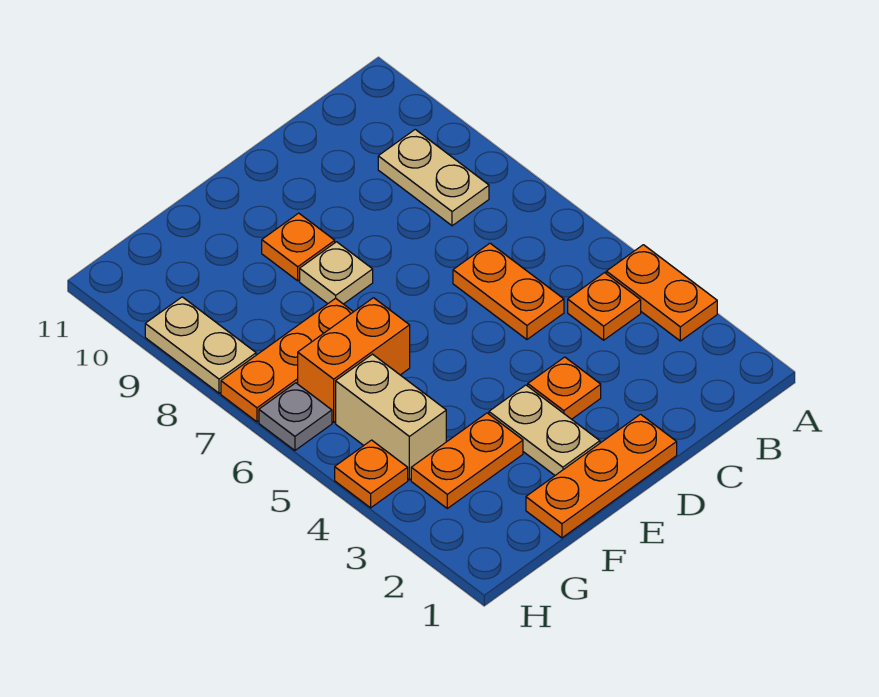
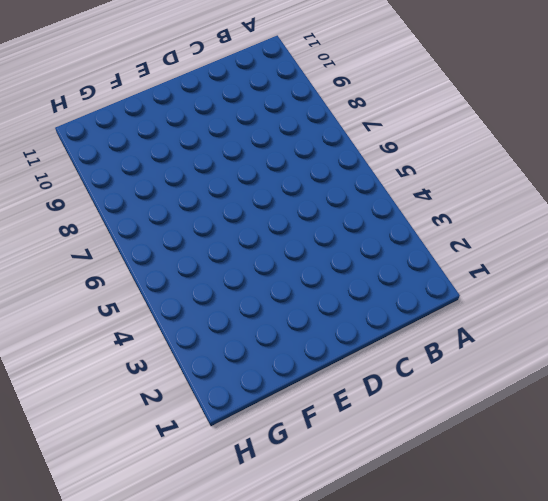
none -> orange 1x2 plate [606,245,717,341]
none -> orange 1x1 plate [568,273,641,340]
none -> tan 1x2 plate [378,129,489,226]

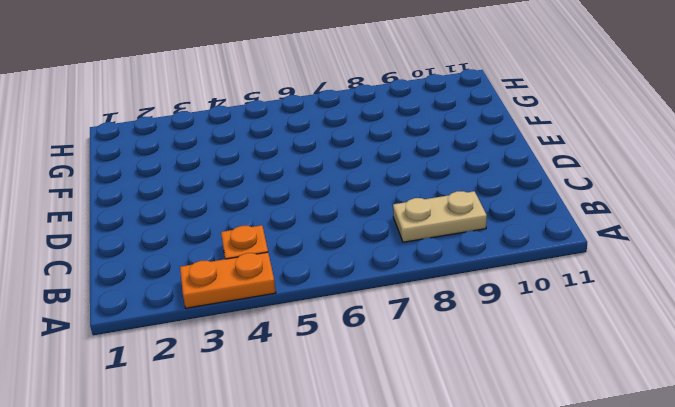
none -> orange 1x2 plate [453,243,564,339]
none -> orange 1x3 plate [526,414,677,538]
none -> orange 1x1 plate [528,357,601,419]

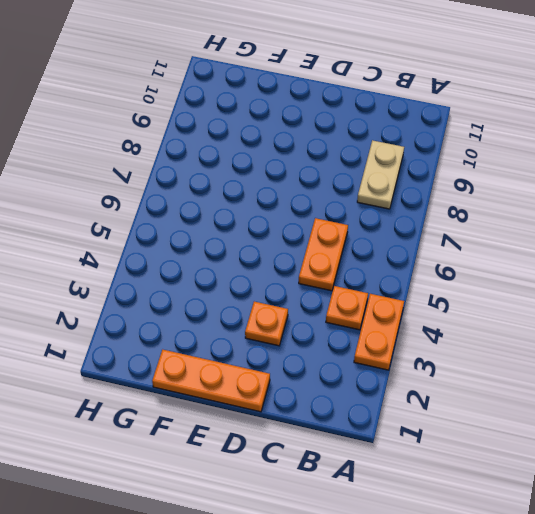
none -> tan 1x2 plate [489,385,600,475]
none -> tan 1x1 plate [300,242,373,304]
none -> orange 1x1 plate [262,213,335,281]

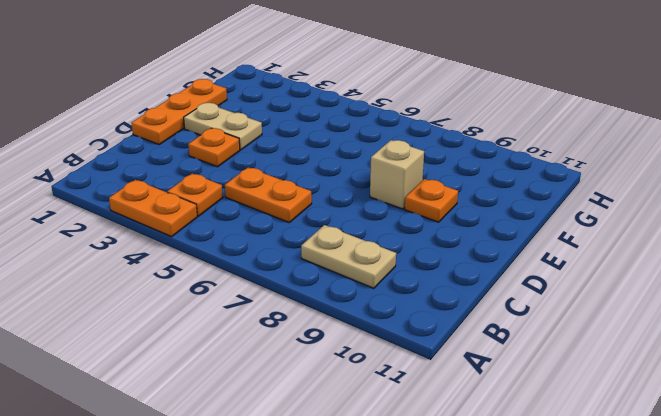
tan 1x1 brick [370,140,424,209] -> tan 1x1 plate [300,242,373,304]
none -> orange 1x2 plate [411,413,523,508]
none -> orange 1x2 brick [298,298,410,422]
none -> orange 1x3 plate [221,298,353,422]

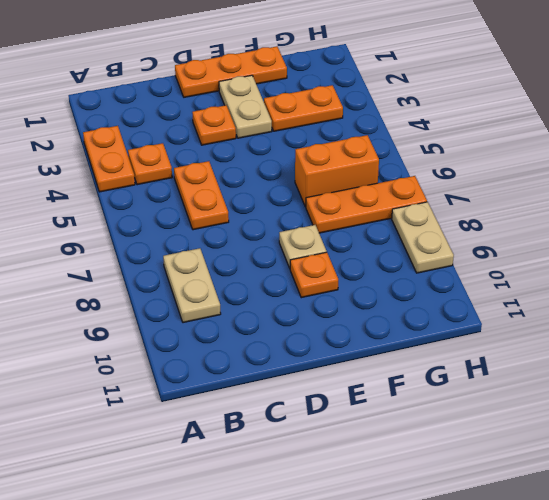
none -> tan 1x2 brick [336,354,446,480]
none -> orange 1x1 plate [335,440,408,508]
none -> grey 1x1 plate [259,383,332,450]

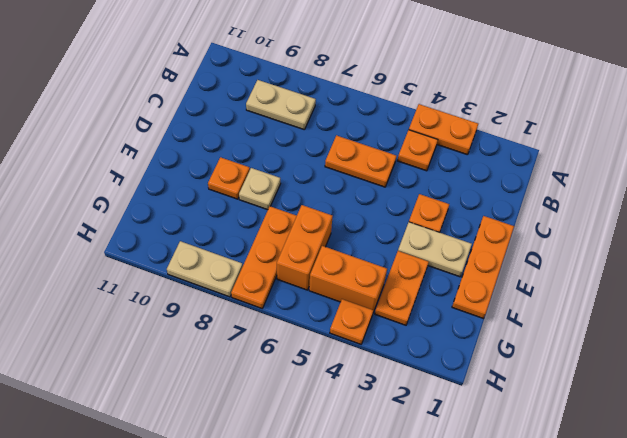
orange 1x2 brick [309,246,387,312] -> tan 1x2 brick [336,354,446,480]
none -> grey 1x1 plate [259,383,332,450]

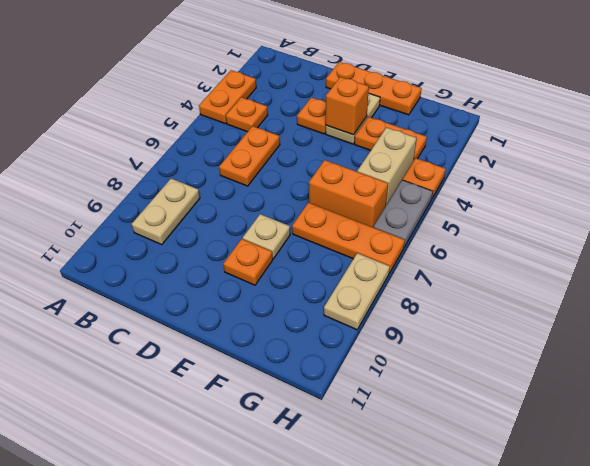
orange 1x1 brick [326,77,369,135] -> none
grey 1x2 plate [374,180,433,247] -> grey 1x1 plate [259,383,332,450]

